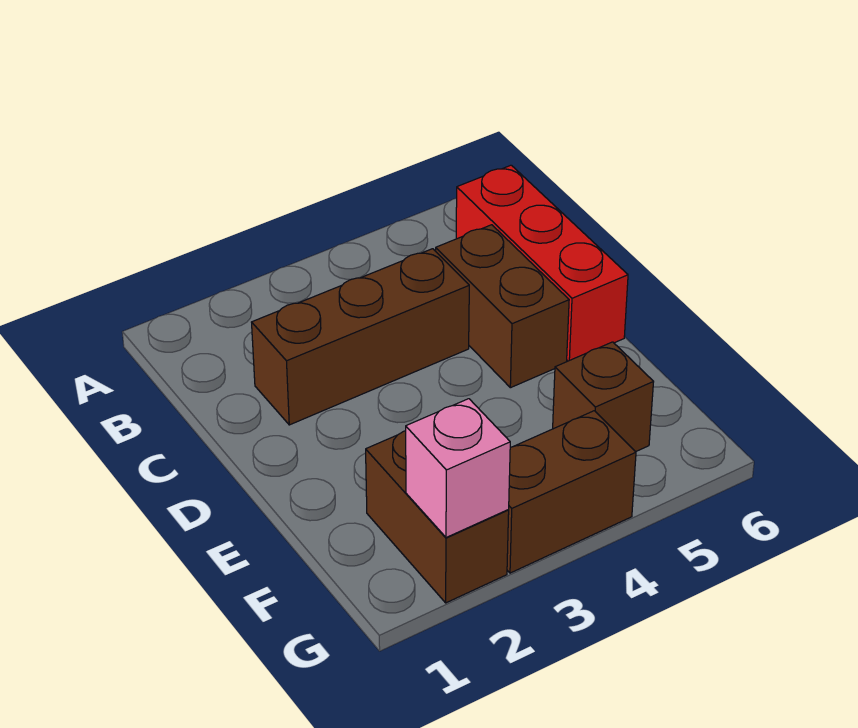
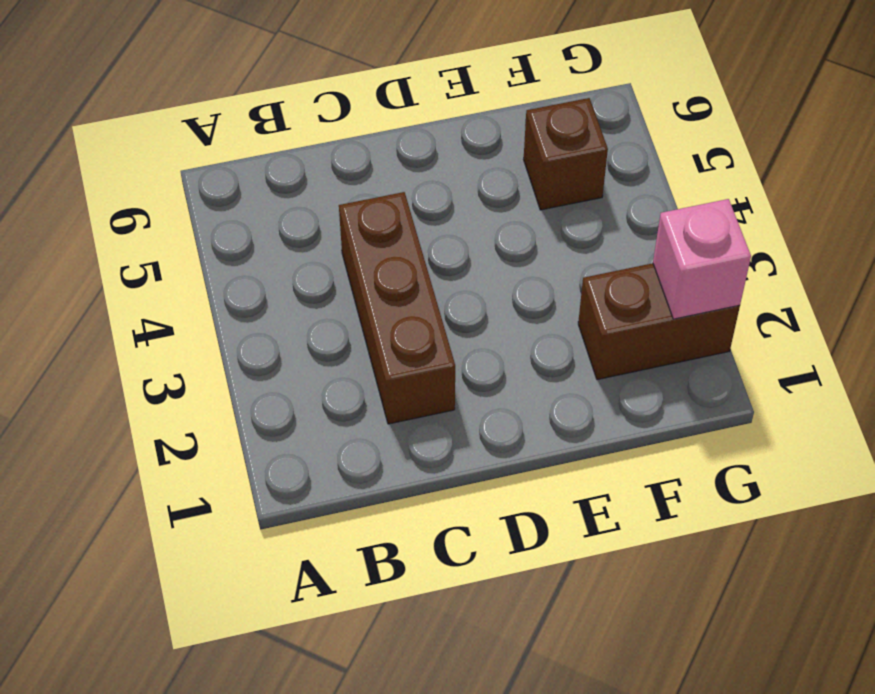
none -> red 1x3 brick [456,165,628,361]
none -> brown 1x2 brick [436,225,569,388]

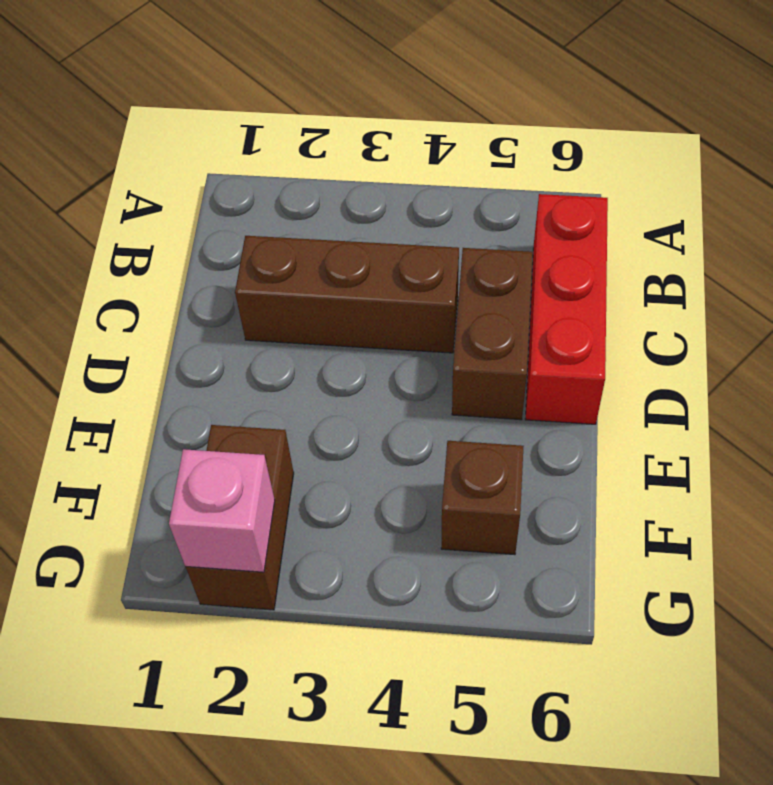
none -> brown 1x2 brick [507,411,636,573]

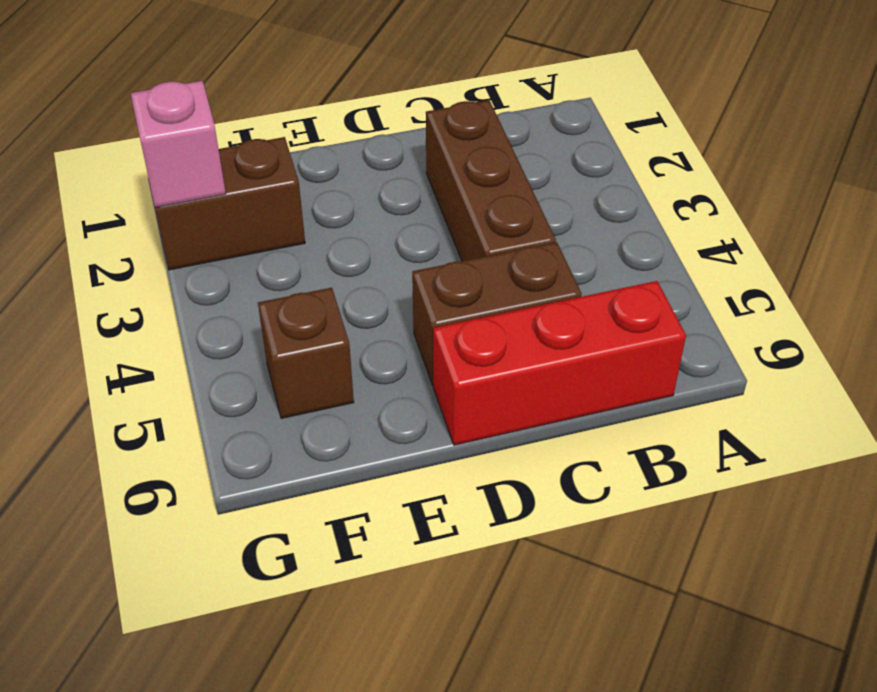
none -> brown 1x2 brick [507,411,636,573]

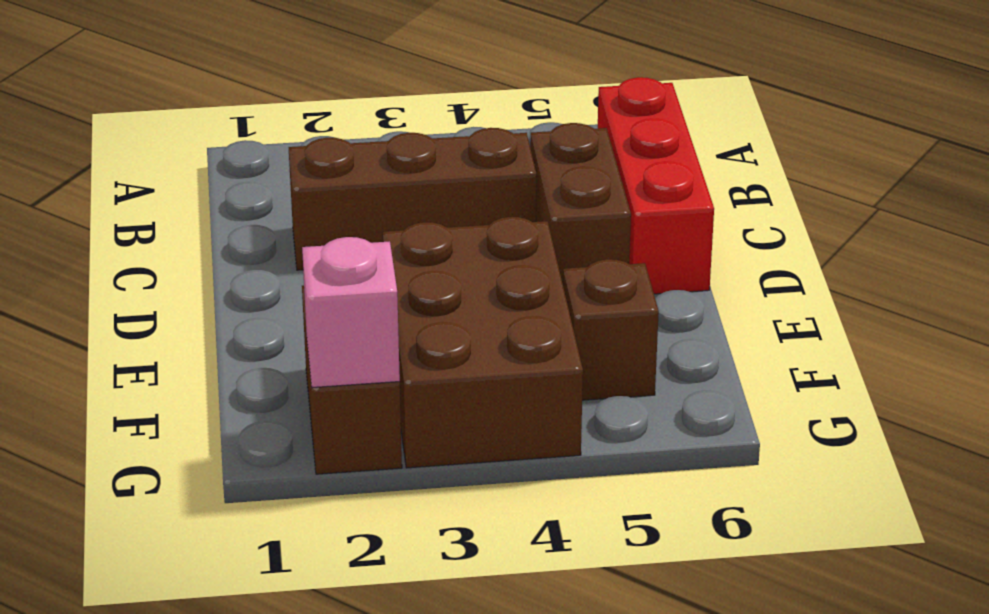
brown 2x3 brick [383,217,583,468] -> brown 1x2 brick [507,411,636,573]

